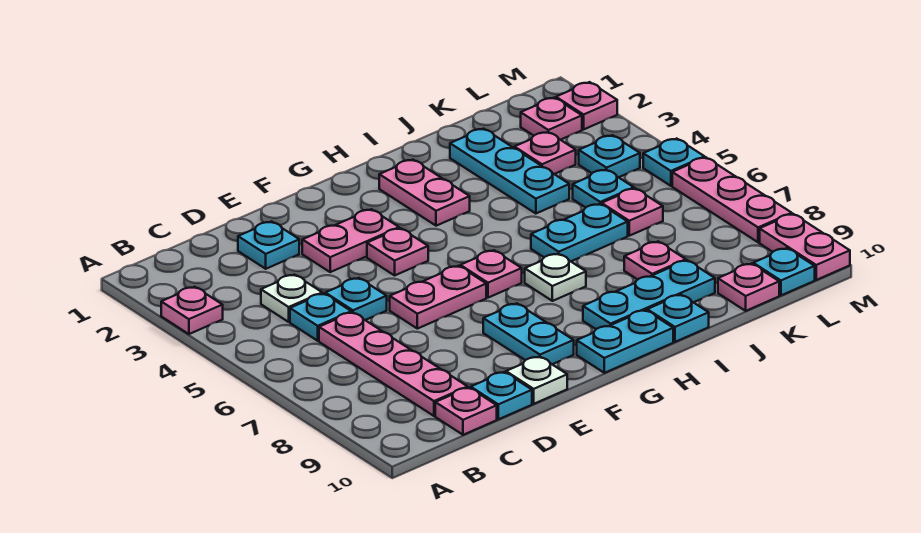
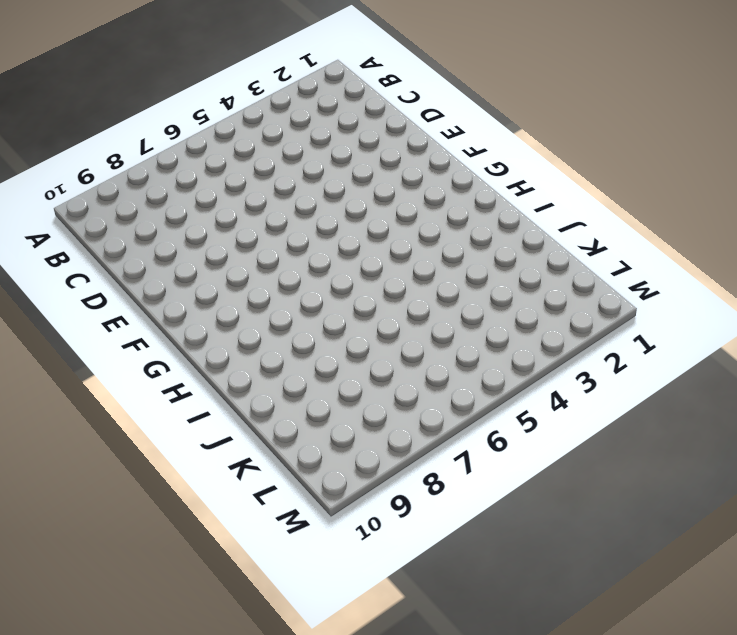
none -> pink 1x1 plate [161,287,223,334]
none -> white 1x1 plate [261,275,322,322]
none -> cyan 1x1 plate [290,293,351,341]
none -> pink 1x4 plate [319,312,468,416]

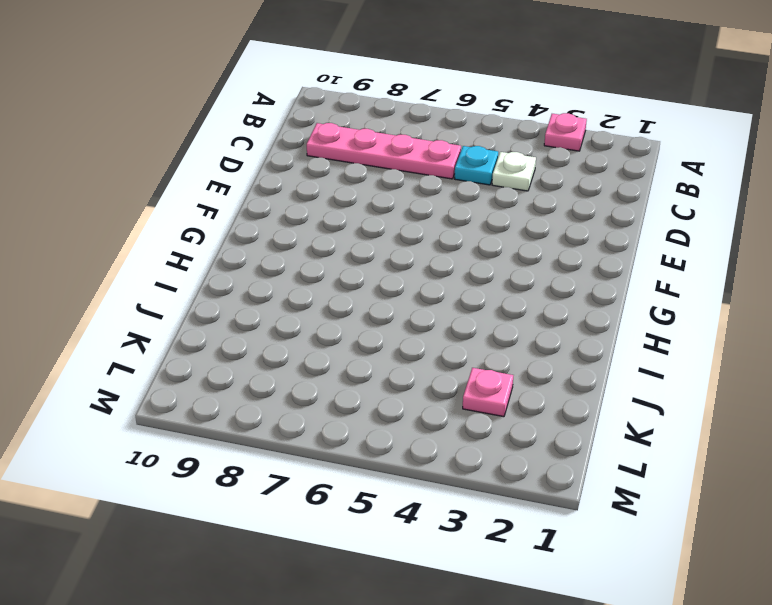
none -> pink 1x1 plate [435,388,497,435]
none -> cyan 1x1 plate [238,221,299,269]
none -> cyan 1x1 plate [325,278,387,320]
none -> cyan 1x1 plate [471,372,532,419]

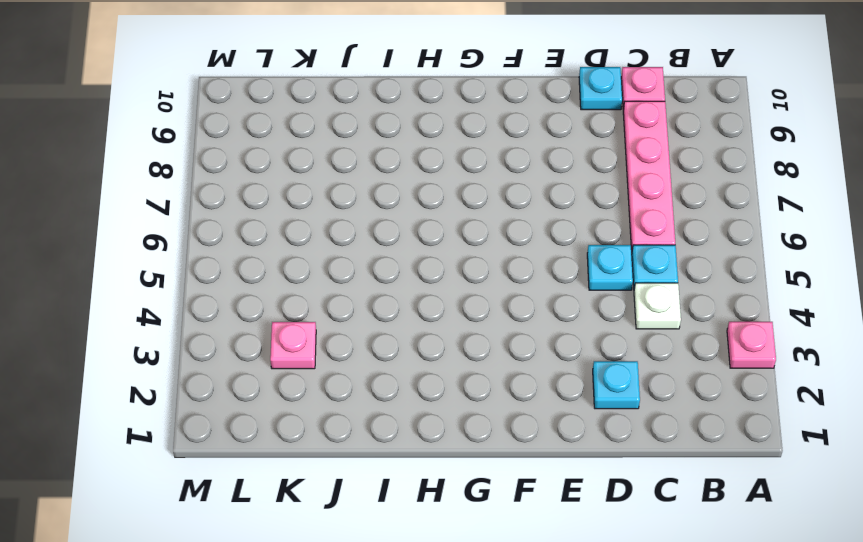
none -> pink 1x2 plate [302,209,399,272]
none -> pink 1x2 plate [390,266,486,329]
none -> white 1x1 plate [506,356,567,404]
none -> pink 1x1 plate [367,228,428,275]

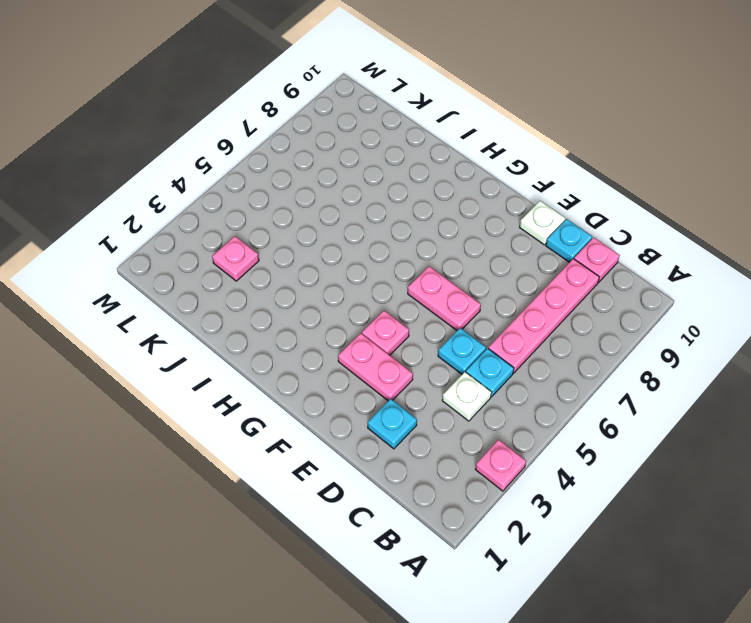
none -> cyan 1x2 plate [483,303,574,364]
none -> pink 1x1 plate [460,250,522,298]
none -> cyan 1x2 plate [577,310,673,373]
none -> pink 1x2 plate [379,160,470,226]

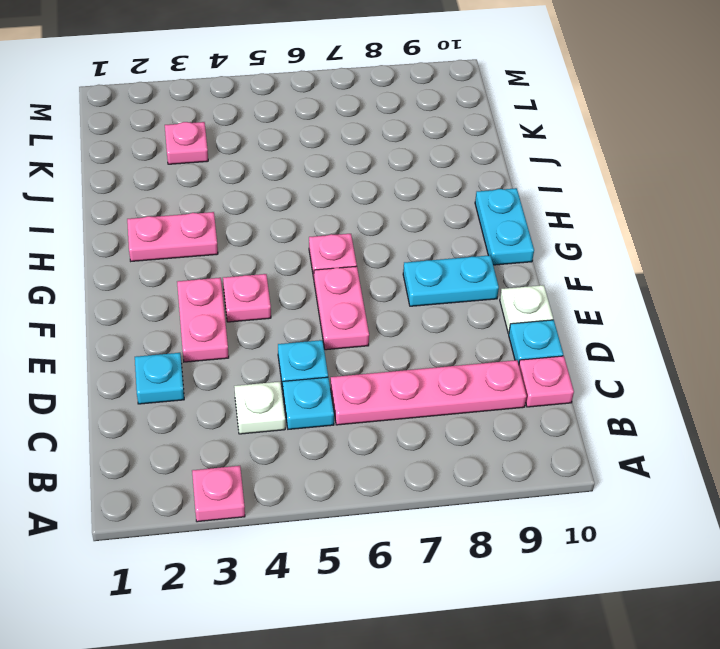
none -> white 1x1 plate [525,254,586,301]
none -> cyan 1x3 plate [583,260,715,329]
none -> cyan 1x2 plate [531,204,628,261]
none -> cyan 1x1 plate [647,295,709,342]

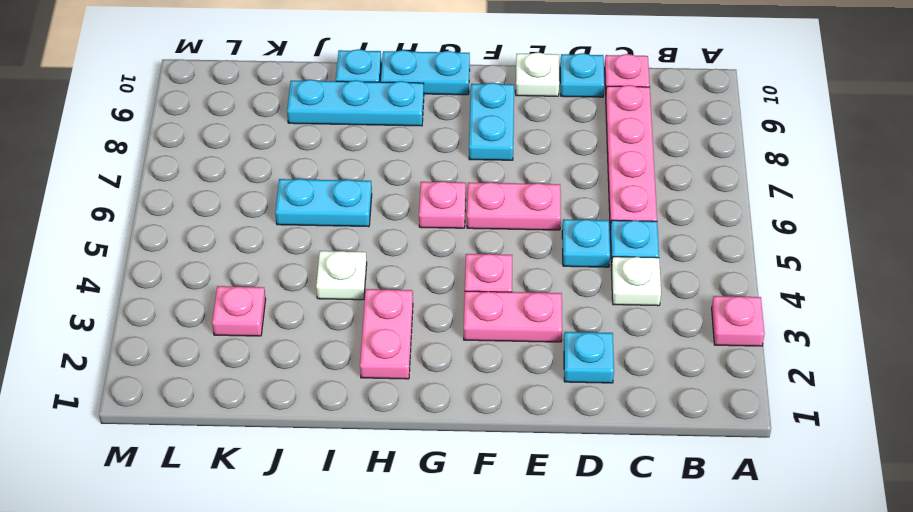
white 1x1 plate [316,251,367,300] -> white 1x1 plate moved to [525,254,586,301]
none -> cyan 1x3 plate [450,129,569,214]
none -> pink 1x1 plate [624,242,686,279]
none -> cyan 1x1 plate [573,170,634,208]
none -> pink 1x1 plate [602,188,663,236]

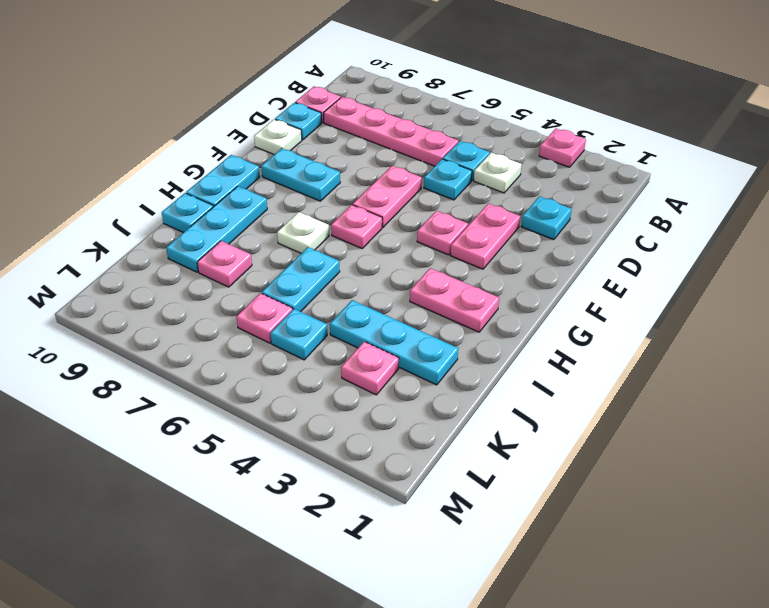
none -> pink 1x1 plate [718,264,779,311]
none -> pink 1x1 plate [521,98,582,140]
none -> cyan 1x1 plate [579,135,640,177]
none -> cyan 1x1 plate [753,248,815,295]

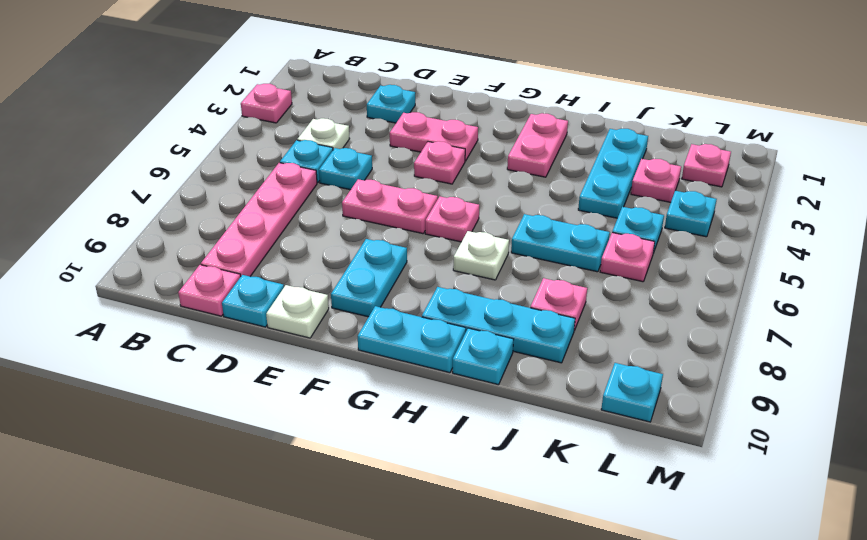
none -> pink 1x1 plate [718,264,779,311]
none -> pink 1x1 plate [556,82,617,129]
none -> cyan 1x1 plate [643,139,705,186]
none -> pink 1x3 plate [672,157,792,242]

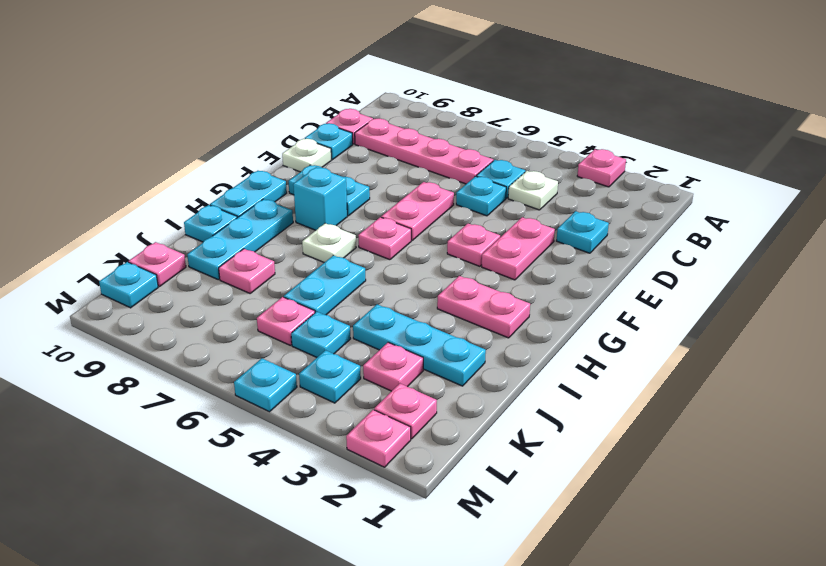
cyan 1x1 brick [293,167,347,230] -> none
none -> pink 1x3 plate [672,157,792,242]
none -> pink 1x2 plate [760,214,850,280]

